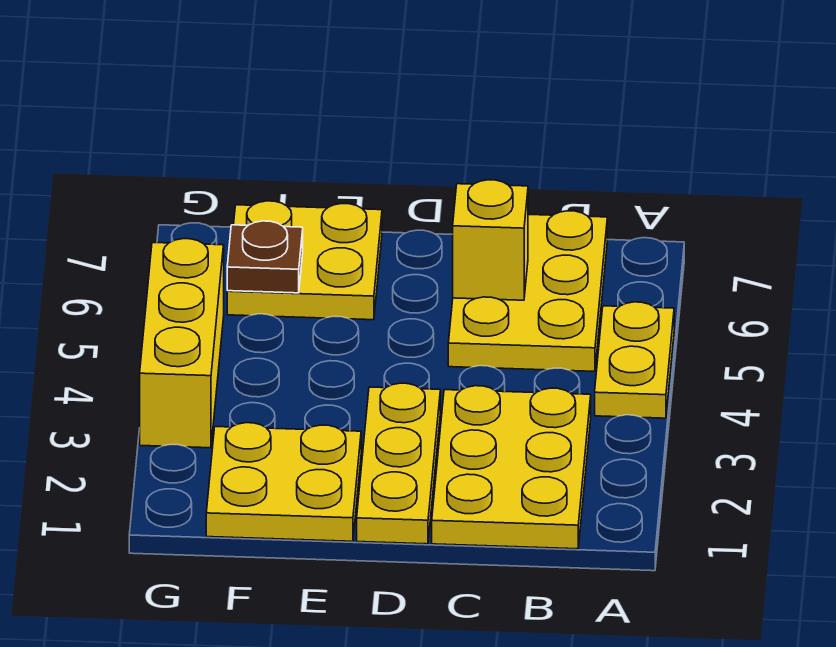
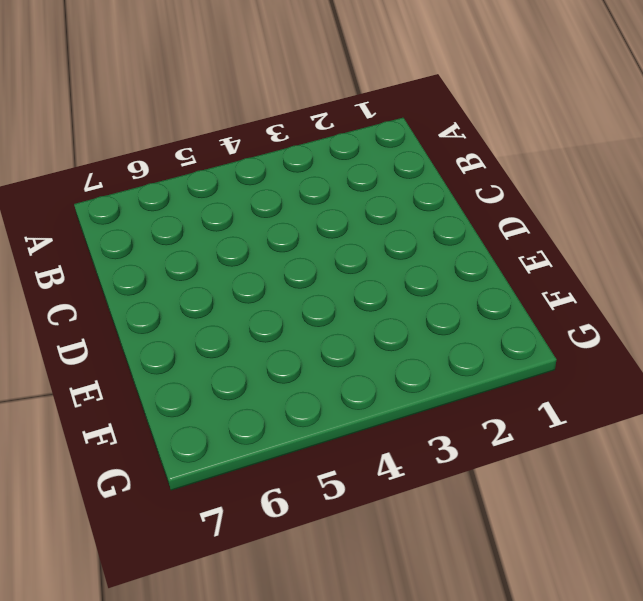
none -> yellow 1x2 plate [595,302,674,418]
none -> yellow 2x3 plate [432,386,591,549]

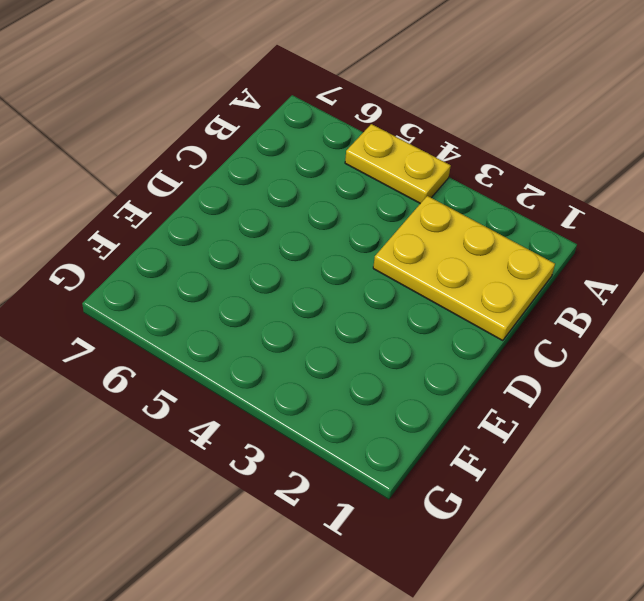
none -> yellow 2x3 plate [448,211,607,371]
none -> yellow 1x3 plate [357,383,440,544]

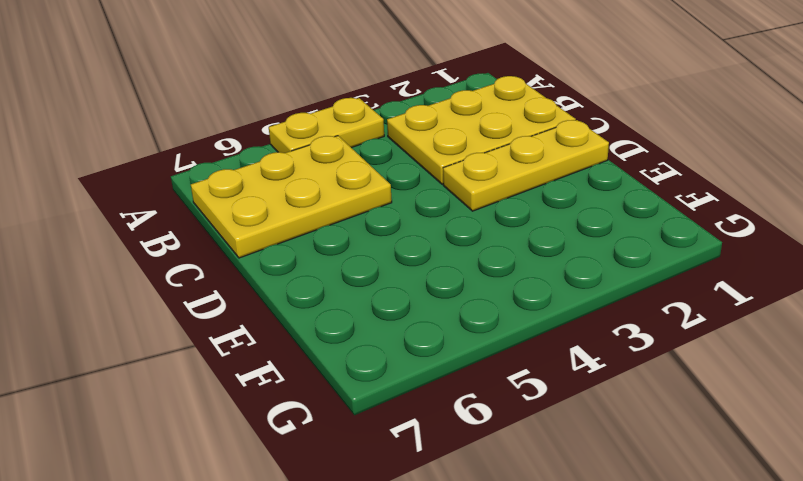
none -> yellow 2x2 plate [206,423,361,541]
none -> yellow 2x2 plate [227,201,382,320]

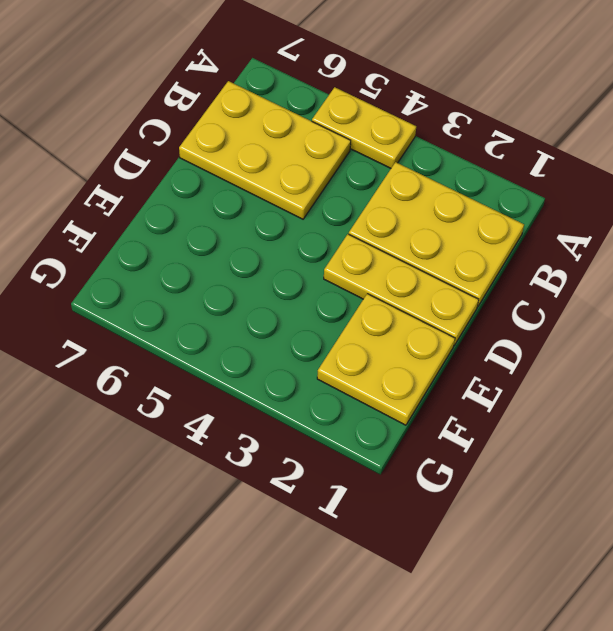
none -> yellow 2x2 plate [227,201,382,320]
none -> yellow 1x3 brick [140,239,224,448]

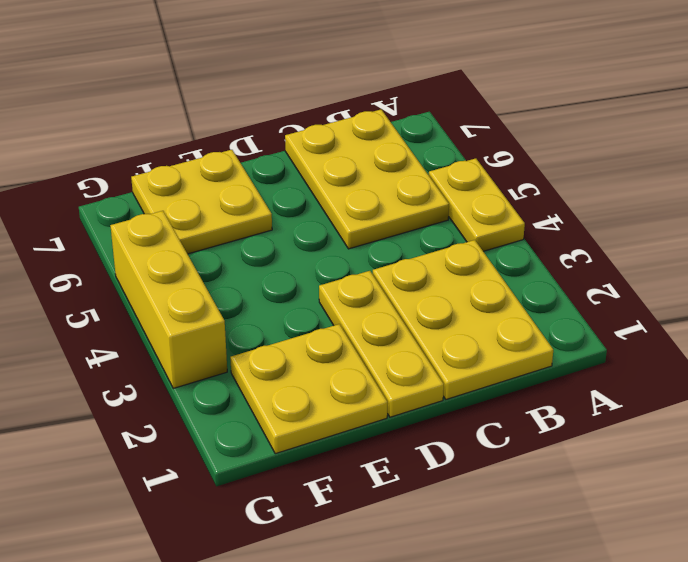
none -> yellow 1x1 brick [453,180,528,300]
none -> brown 1x1 plate [227,221,303,293]

